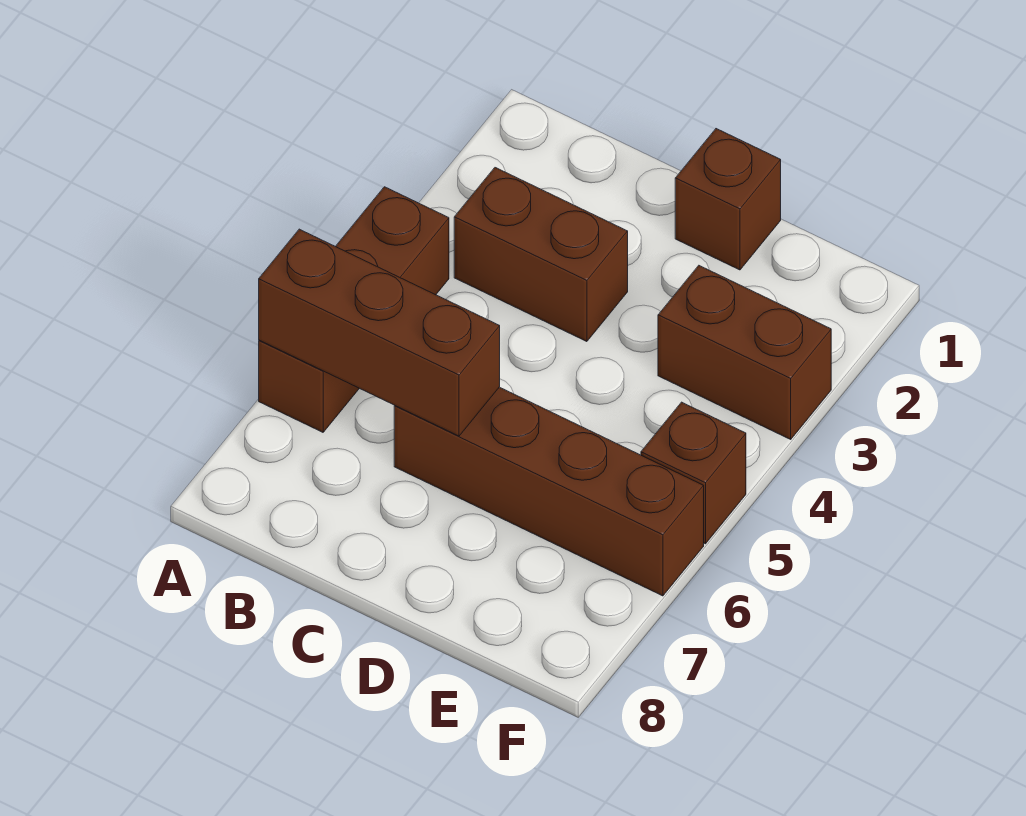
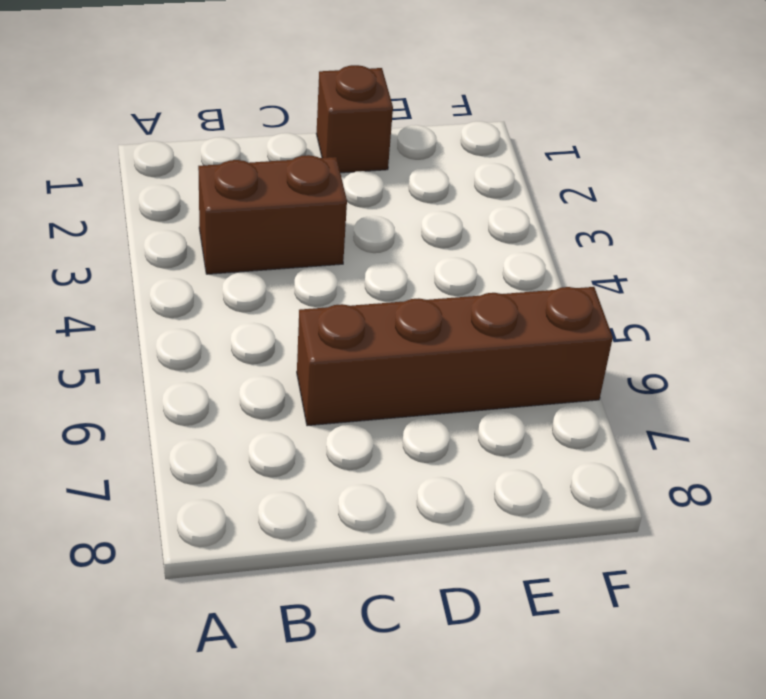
none -> brown 1x3 brick [259,187,449,432]
none -> brown 1x2 brick [658,266,831,439]

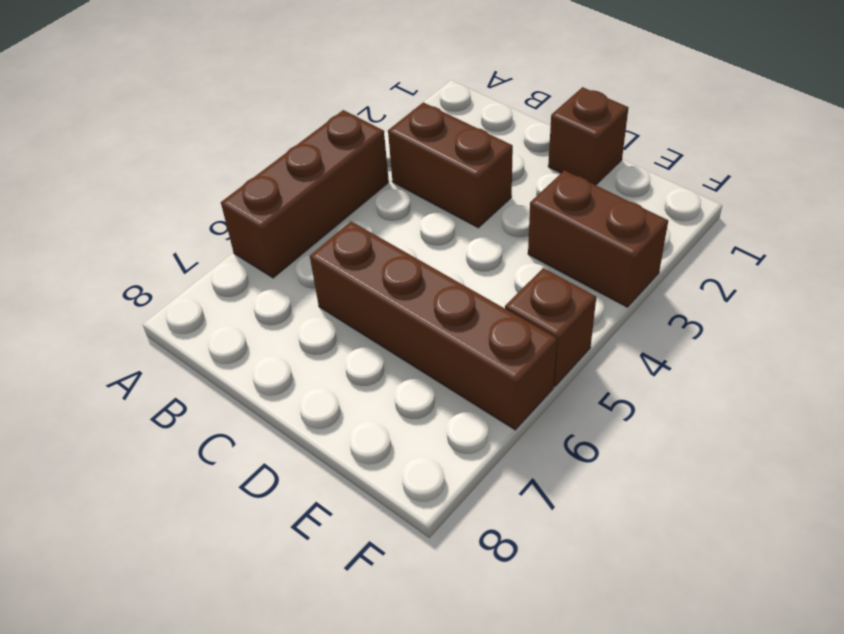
none -> brown 1x3 brick [259,229,500,436]

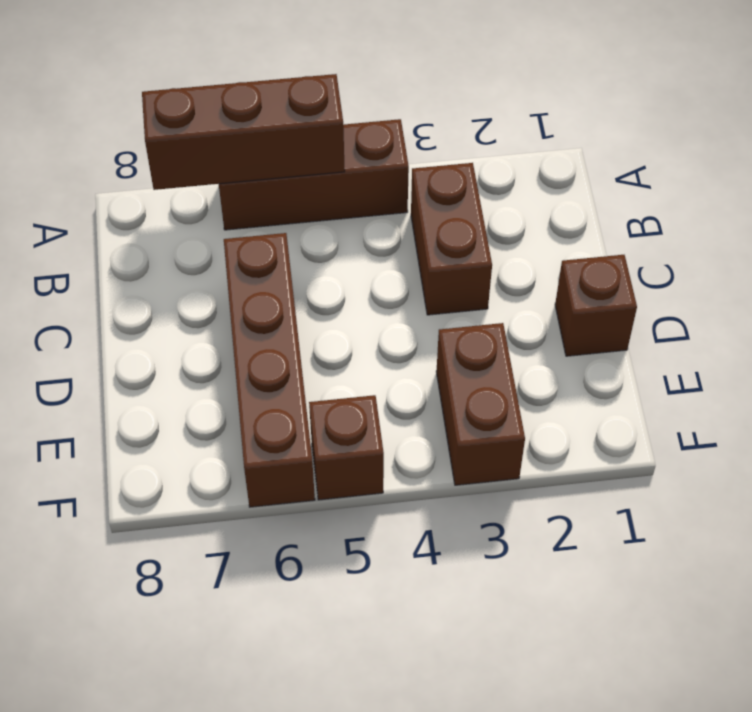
brown 1x3 brick [142,74,345,190] -> brown 1x3 brick turned to [259,229,500,436]

